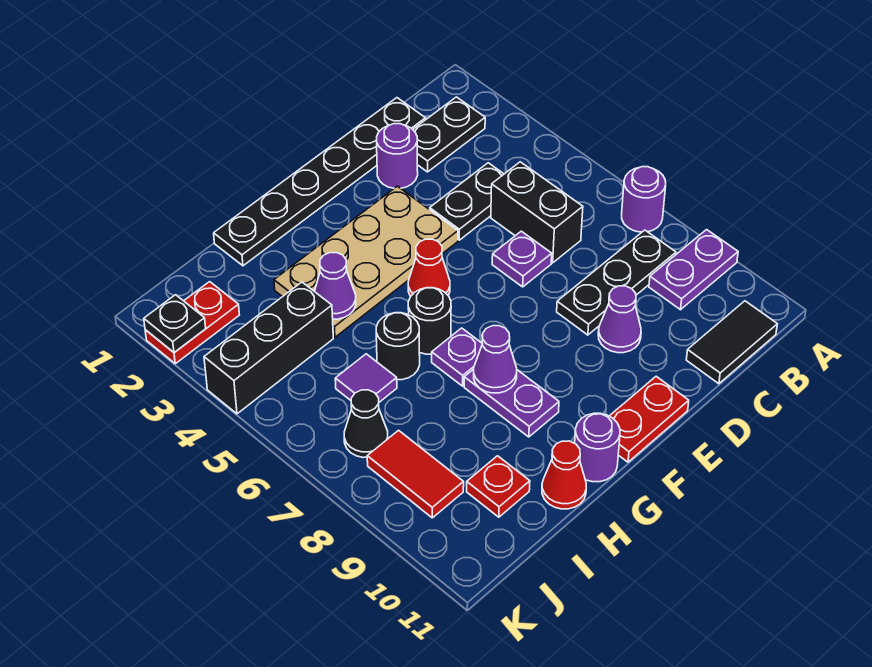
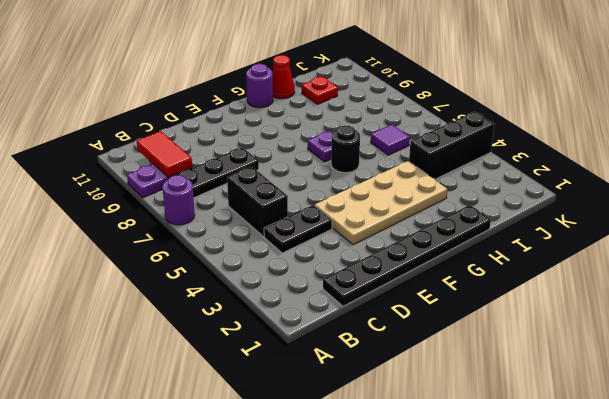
red 1x2 tile [137,131,192,177] -> red 1x2 tile moved to [367,430,464,518]
none -> black 1x2 plate [413,97,485,172]
none -> black 1x2 tile [686,301,777,384]
none -> purple 1x1 round brick [377,124,418,188]

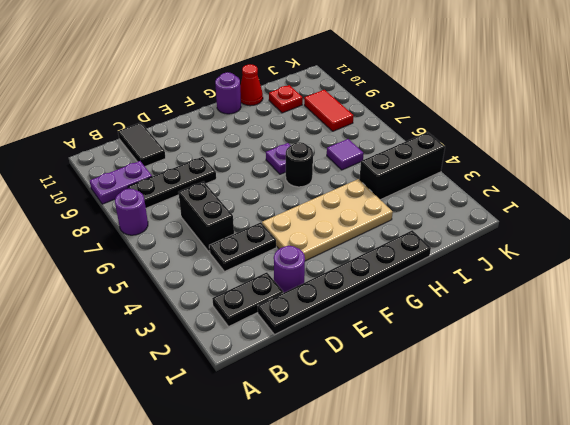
black 1x2 tile [118,123,166,166] -> black 1x2 tile turned to [686,301,777,384]
none -> purple 1x1 plate [492,231,552,287]
none -> purple 1x1 cone [598,286,641,353]
none -> red 1x2 plate [610,376,689,462]

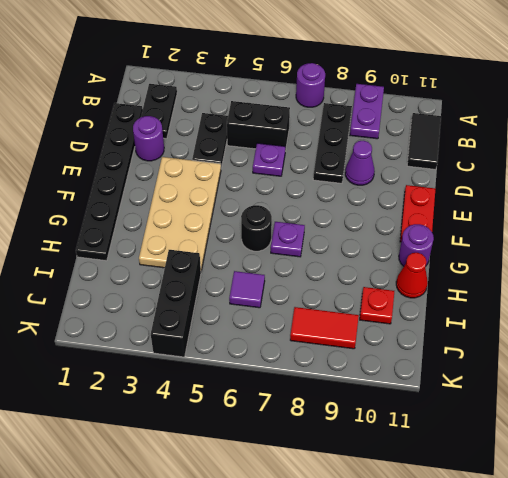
none -> red 1x1 cone [408,239,450,297]
none -> purple 1x2 plate [464,369,559,437]
none -> black 1x1 round brick [376,313,420,380]

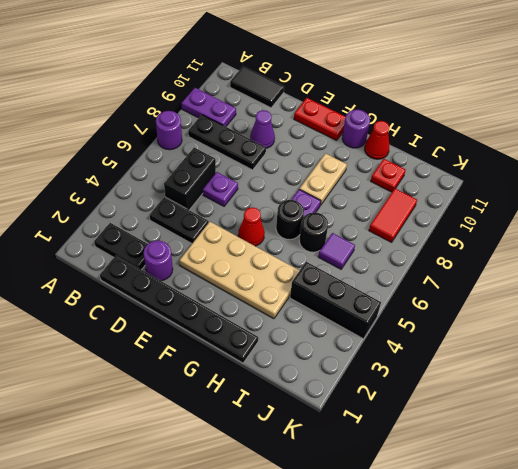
tan 1x2 plate [299,153,347,205] -> purple 1x2 plate [464,369,559,437]
none -> red 1x2 plate [145,282,239,364]
none -> black 1x1 cone [344,390,388,457]
none -> purple 1x1 cone [474,326,517,393]

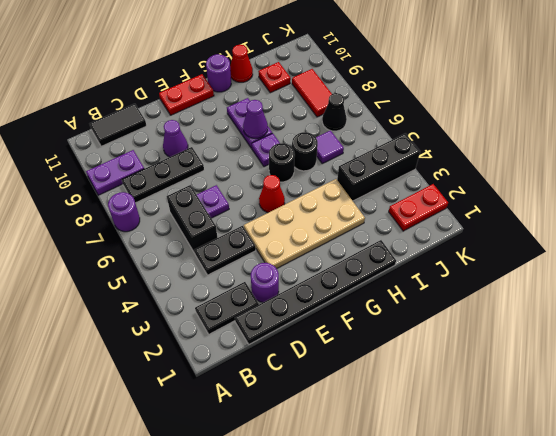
none -> purple 1x1 cone [315,253,356,319]
none -> black 1x1 plate [144,295,206,352]

